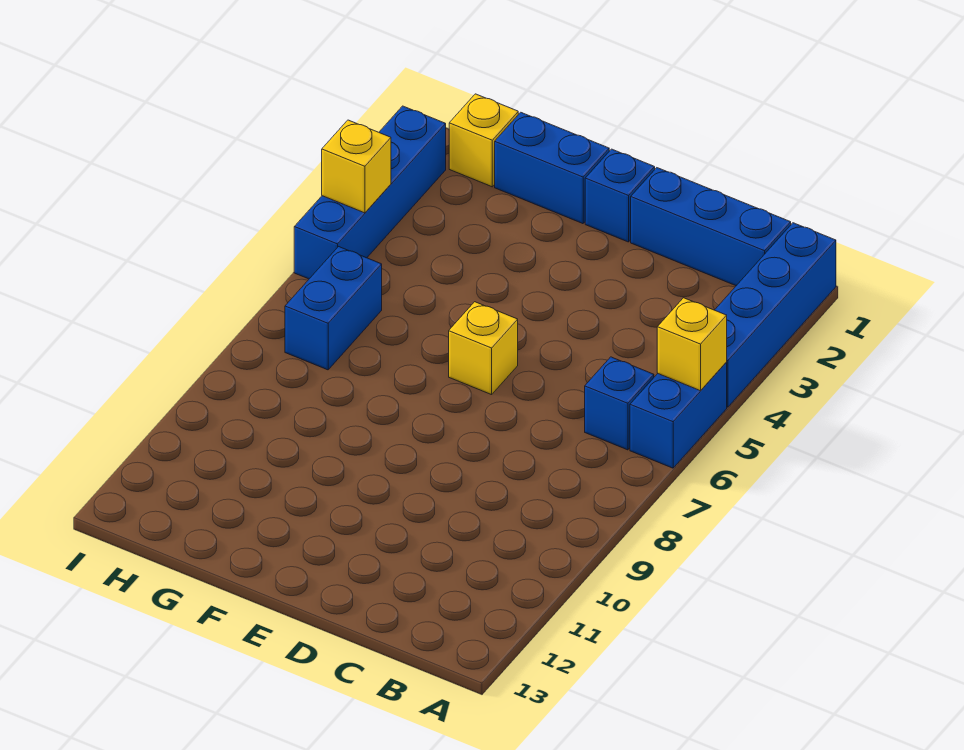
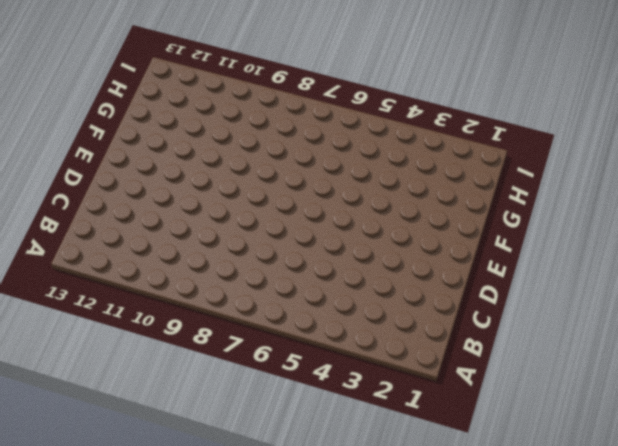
none -> blue 1x4 brick [715,223,836,407]
none -> blue 1x2 brick [630,363,727,468]
none -> blue 1x3 brick [631,168,791,286]

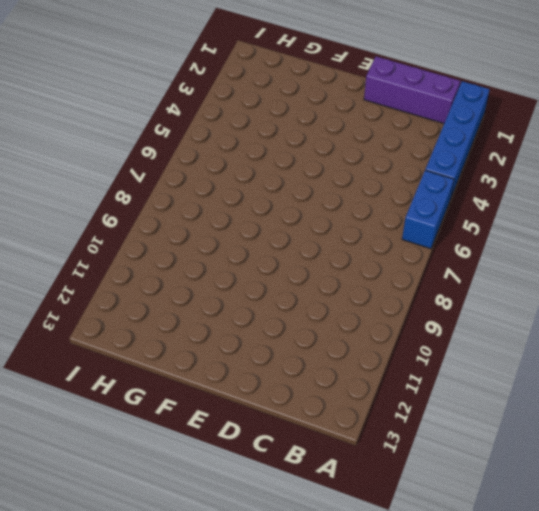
purple 1x3 brick [364,56,460,123] -> blue 1x3 brick [631,168,791,286]
none -> blue 1x1 brick [585,357,654,450]
none -> blue 1x1 brick [585,149,655,242]
none -> yellow 1x1 brick [449,302,518,395]

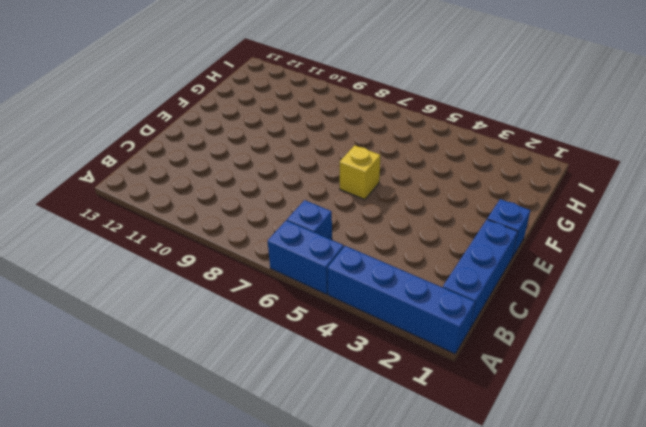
none -> blue 1x2 brick [495,112,609,224]
none -> yellow 1x1 brick [449,94,518,187]
none -> blue 1x2 brick [285,247,382,370]

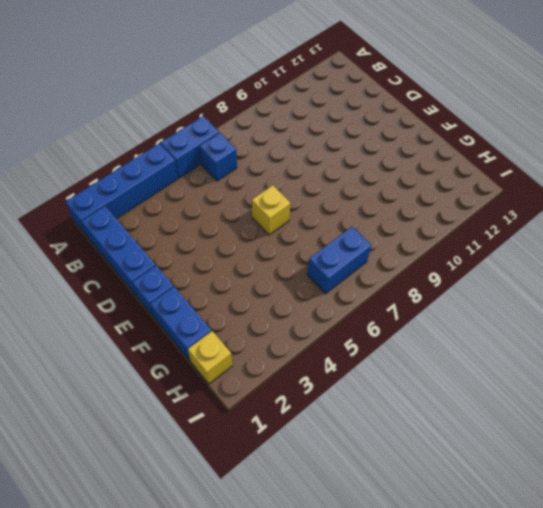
none -> blue 1x4 brick [294,106,446,279]
none -> yellow 1x1 brick [657,298,727,391]
none -> yellow 1x1 brick [322,120,391,213]

